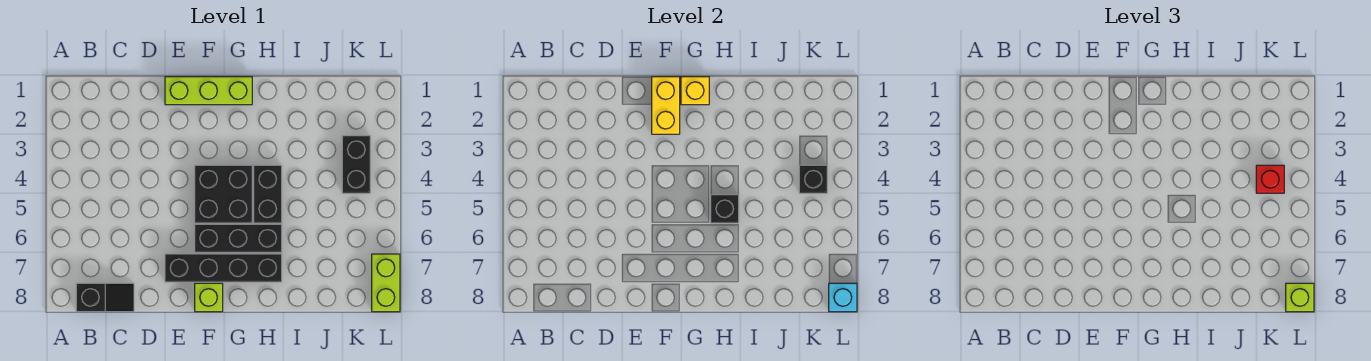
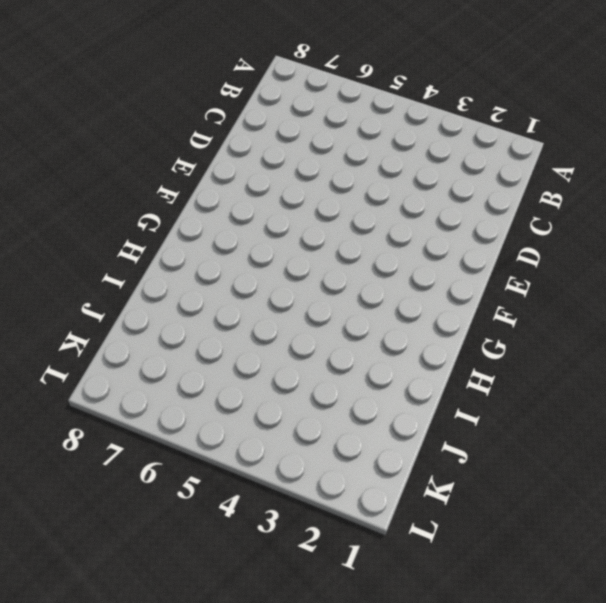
none -> black 1x2 slope [76,283,134,312]
none -> lime 1x3 brick [165,77,252,105]
none -> black 1x4 brick [165,254,282,282]

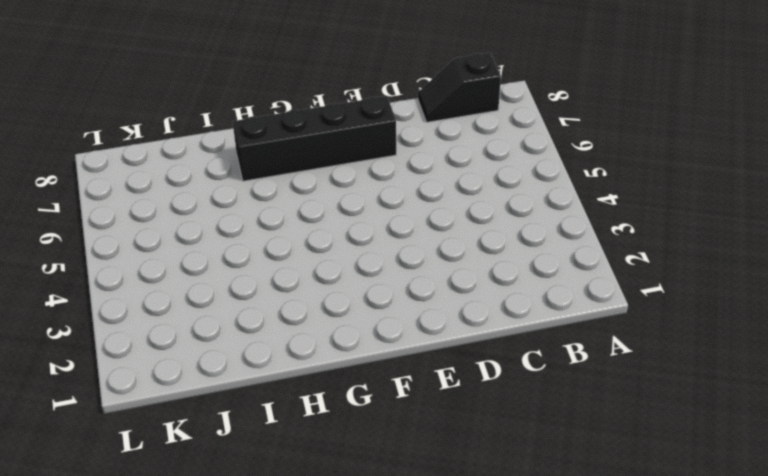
none -> lime 1x3 brick [165,77,252,105]
none -> black 2x2 brick [195,165,252,223]
none -> black 1x3 brick [195,224,282,252]

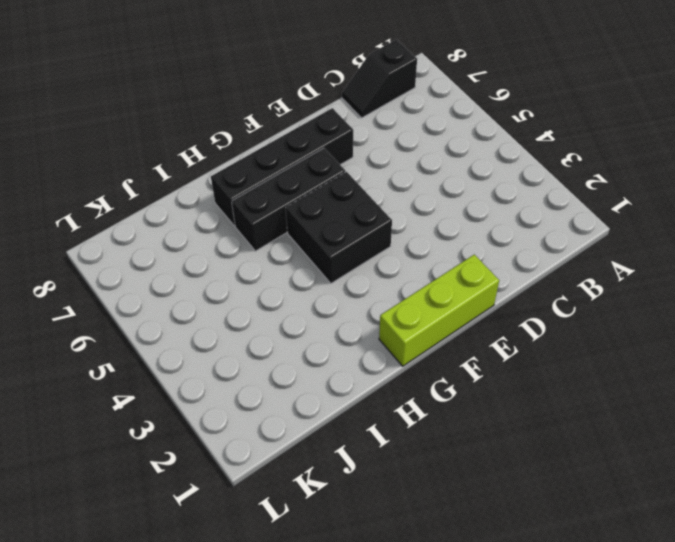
none -> lime 1x1 brick [195,283,223,312]
none -> black 1x2 brick [254,165,282,223]
none -> black 1x2 brick [342,136,370,193]

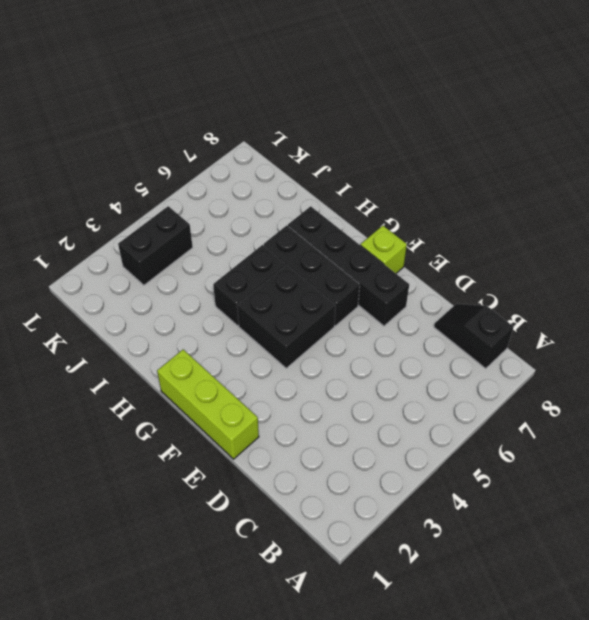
none -> lime 1x2 brick [372,254,400,312]
none -> yellow 1x2 brick [652,77,680,134]
none -> yellow 1x1 brick [681,77,709,105]

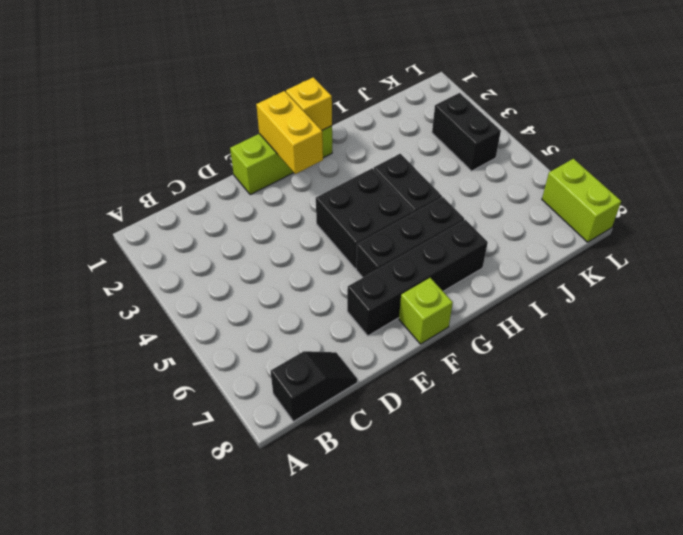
none -> black 1x1 brick [711,195,739,223]
none -> black 1x1 brick [799,165,827,193]
none -> cyan 1x1 brick [829,283,857,312]

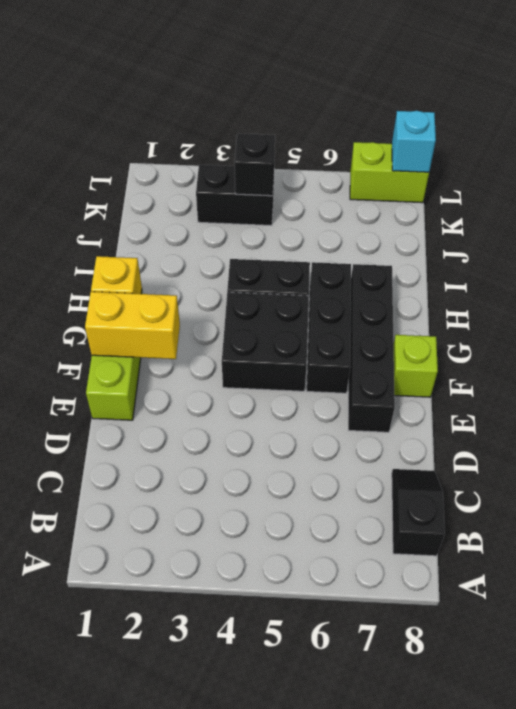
none -> black 1x1 brick [711,195,739,223]
none -> red 1x1 brick [1256,165,1284,193]
none -> lime 1x1 brick [1286,283,1314,312]

